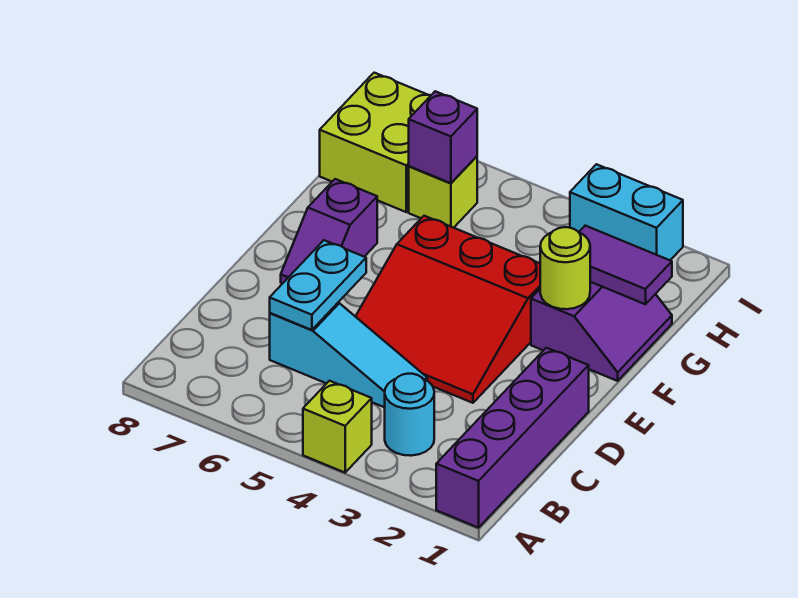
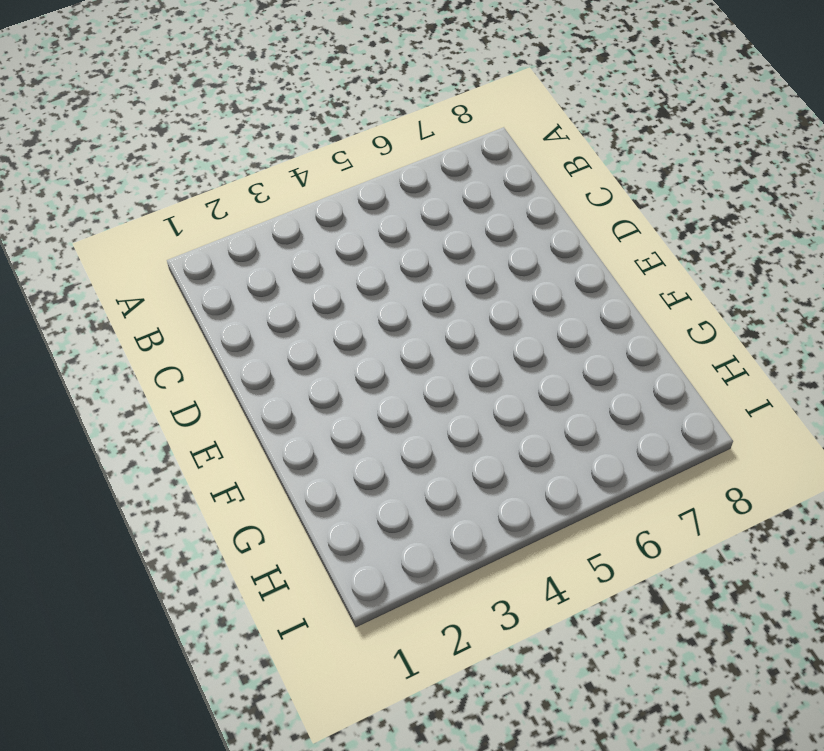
none -> purple 1x4 brick [436,348,589,528]
none -> lime 1x1 brick [303,381,372,473]
none -> cyan 1x1 round brick [385,374,434,456]

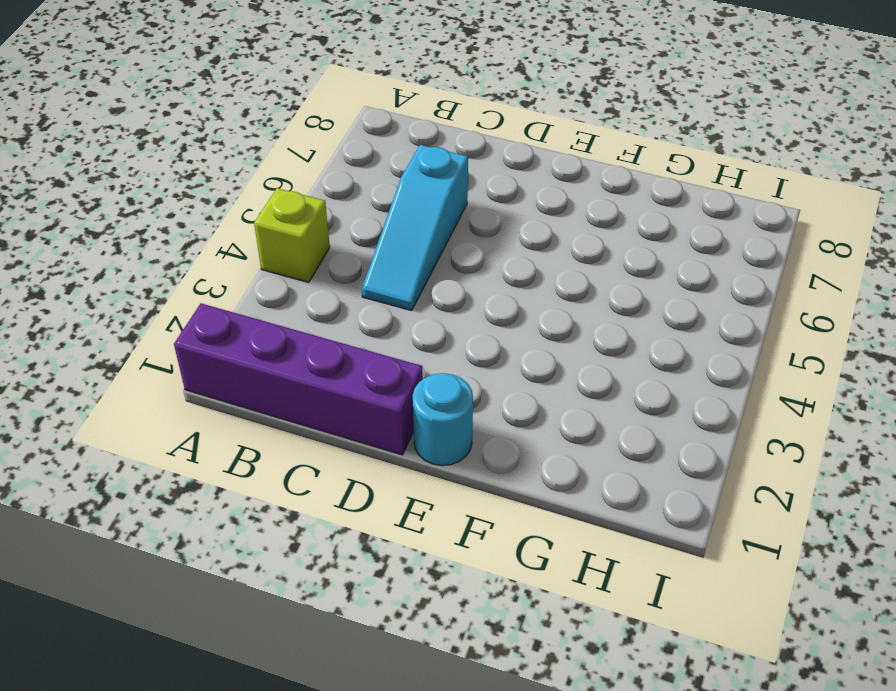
cyan 1x1 round brick [413,373,473,466] -> cyan 1x1 round brick moved to [385,374,434,456]
none -> red 3x3 slope [355,216,540,403]
none -> purple 1x2 slope [281,179,377,284]
none -> purple 2x2 slope [531,282,672,381]

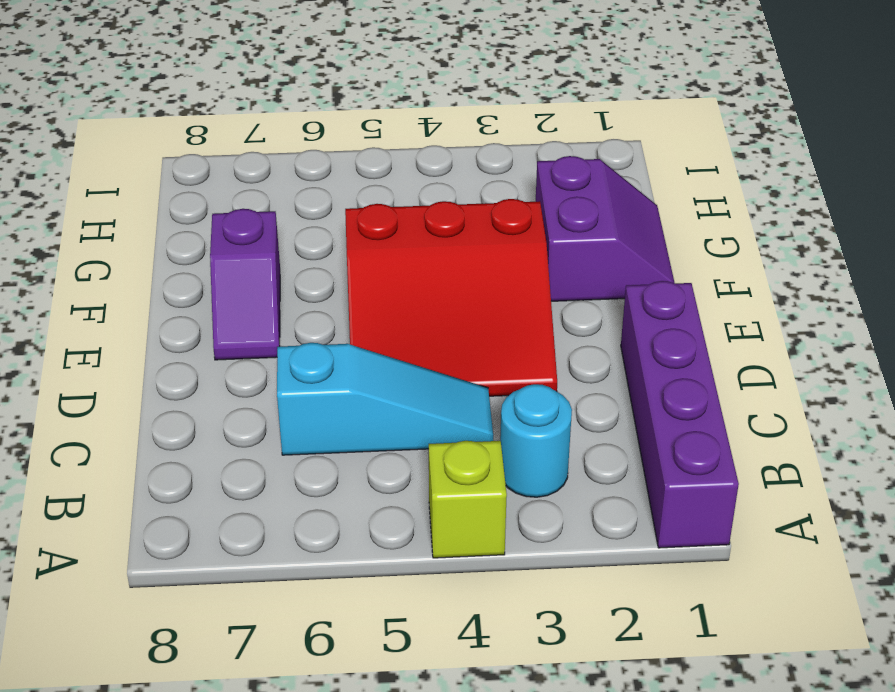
none -> lime 1x1 brick [409,156,477,228]
none -> lime 2x2 brick [320,73,431,212]
none -> cyan 1x2 brick [570,164,683,260]

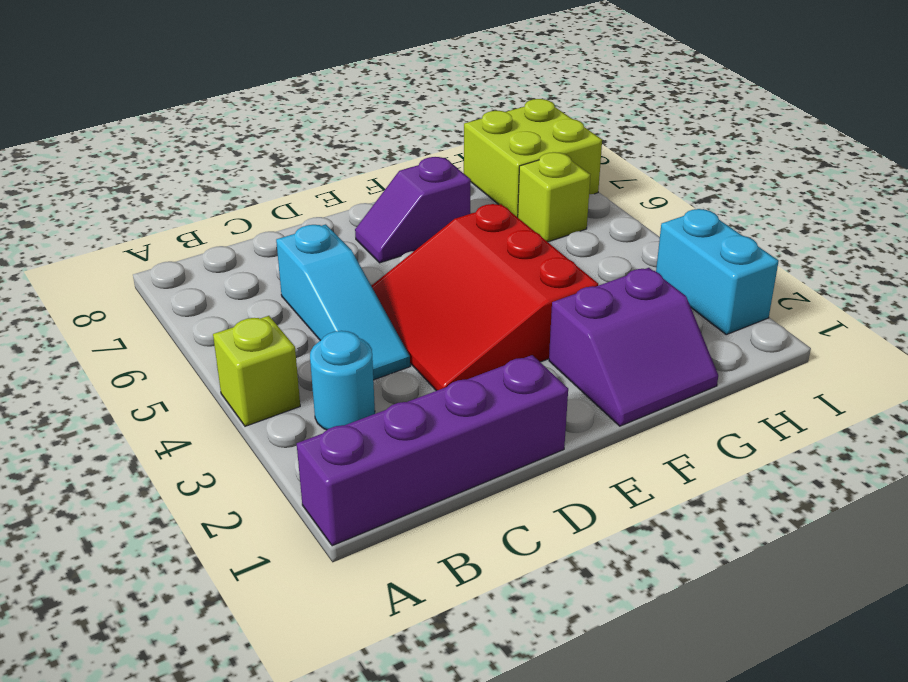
none -> cyan 1x2 plate [270,240,366,330]
none -> lime 1x1 round brick [540,227,590,309]
none -> purple 1x2 tile [579,226,672,304]

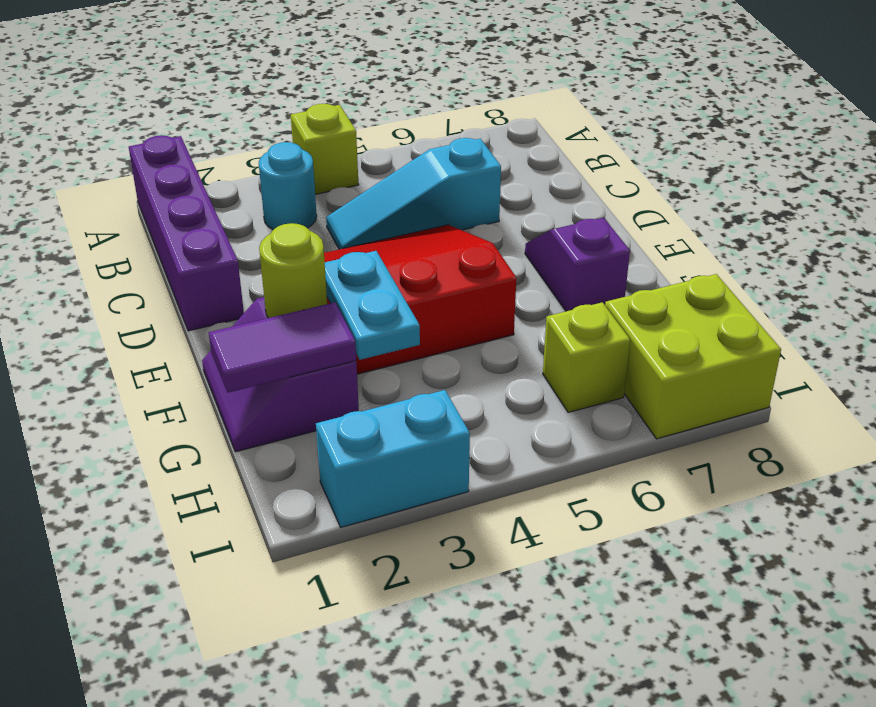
cyan 1x2 plate [325,251,420,360] -> cyan 1x2 plate moved to [270,240,366,330]
none -> purple 1x1 brick [409,91,477,183]

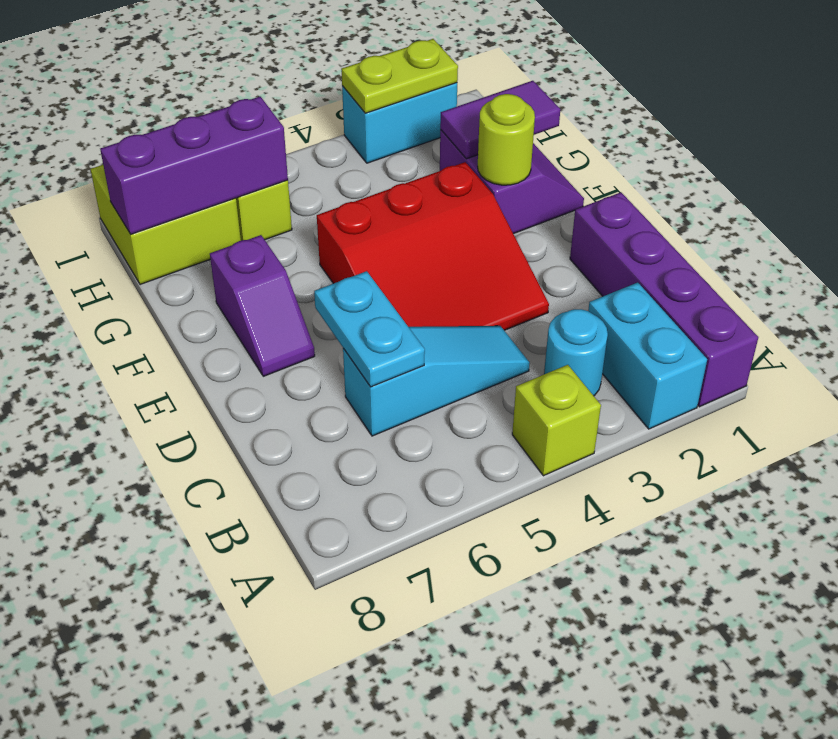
cyan 1x2 brick [588,282,707,429] -> none
purple 1x3 brick [100,97,288,234] -> purple 1x1 brick [409,91,477,183]
lime 1x2 plate [341,39,458,113] -> none

